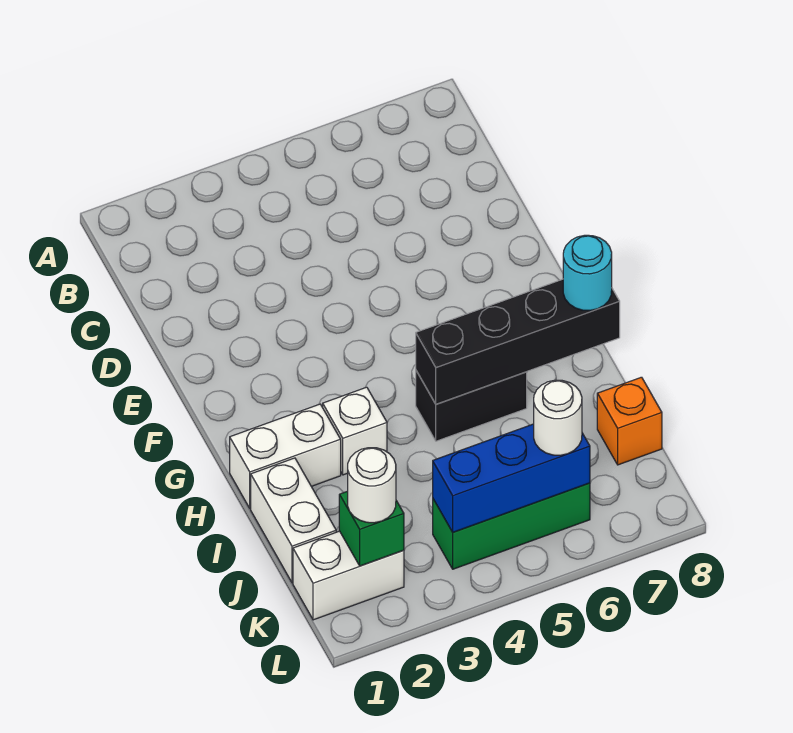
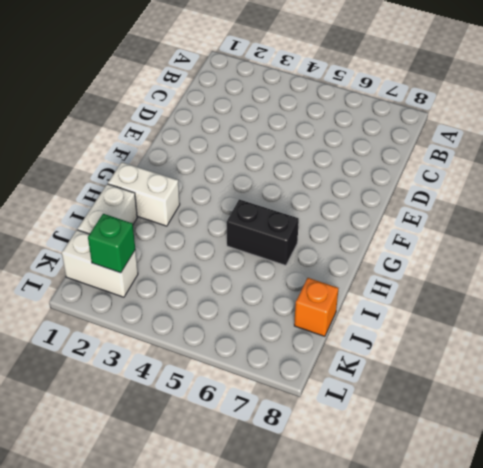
none -> white 1x1 brick [323,387,387,475]
none -> green 1x3 brick [433,483,590,569]
none -> black 1x4 brick [416,279,620,404]

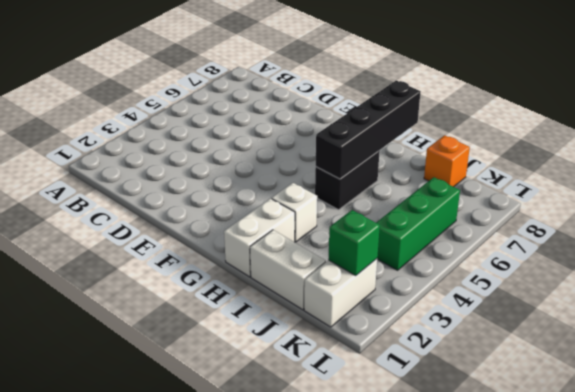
none -> blue 1x3 brick [433,424,590,532]
none -> cyan 1x1 round brick [563,235,612,311]
none -> white 1x1 round brick [348,448,396,523]

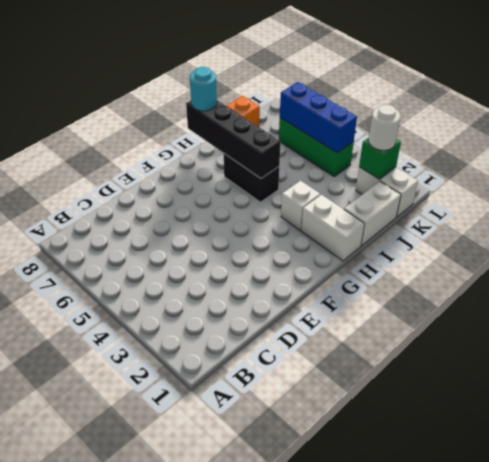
none -> white 1x1 round brick [534,380,582,455]

